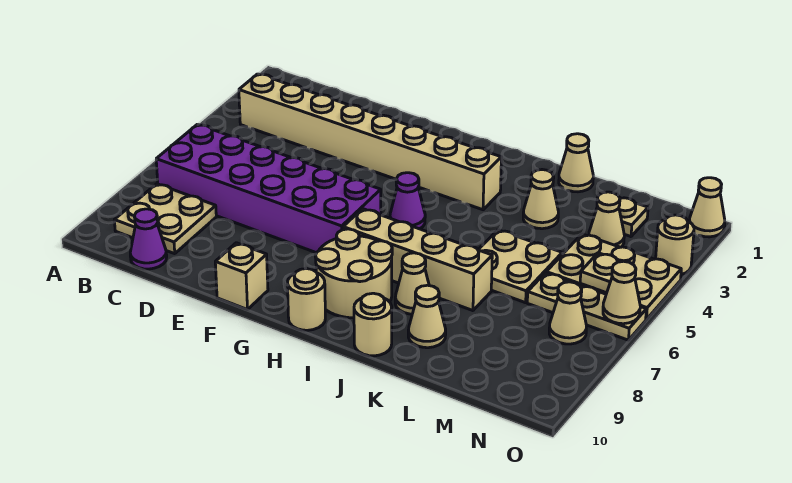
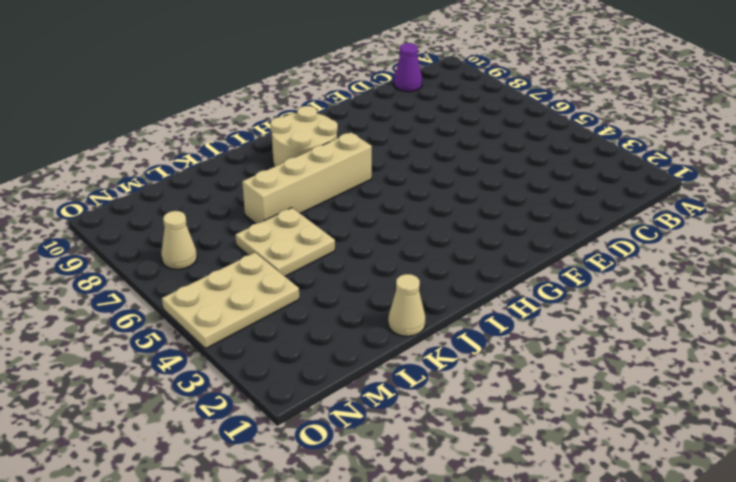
none -> tan 1x8 brick [239,74,501,210]
none -> purple 2x6 brick [156,124,381,253]
none -> tan 2x2 plate [114,184,216,254]

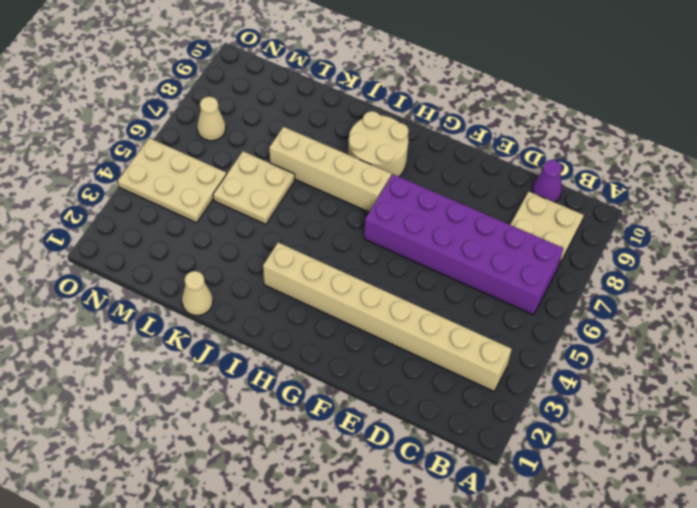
none -> tan 1x1 brick [215,243,268,310]
none -> purple 1x1 cone [390,173,425,229]
none -> tan 1x1 round brick [287,269,325,330]

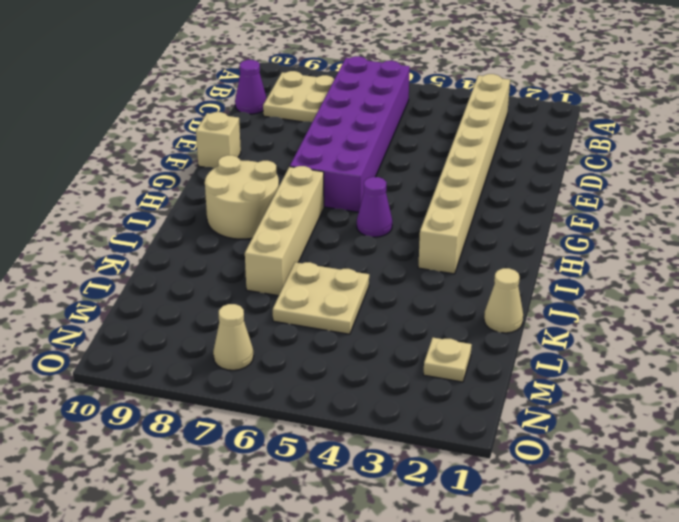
none -> tan 1x1 round brick [287,269,325,330]
none -> tan 1x1 cone [395,253,429,314]
none -> tan 1x1 round brick [354,293,392,356]

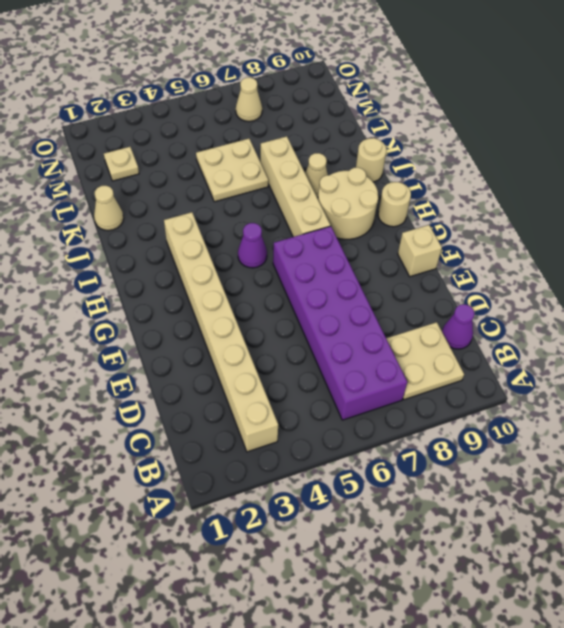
none -> tan 1x1 cone [523,170,558,229]
none -> tan 1x1 cone [408,285,446,348]
none -> tan 1x1 cone [589,192,624,247]

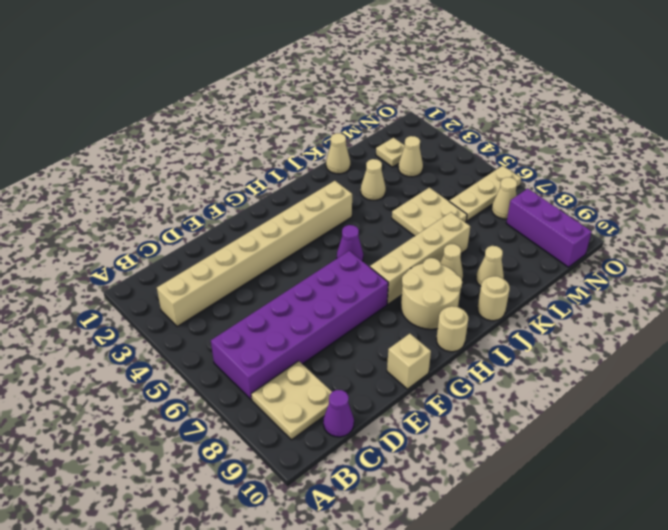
purple 1x3 brick [506,189,592,267] -> none
none -> tan 2x3 plate [546,234,681,319]
none -> tan 1x1 cone [689,178,725,237]
none -> tan 1x1 round brick [656,215,694,275]

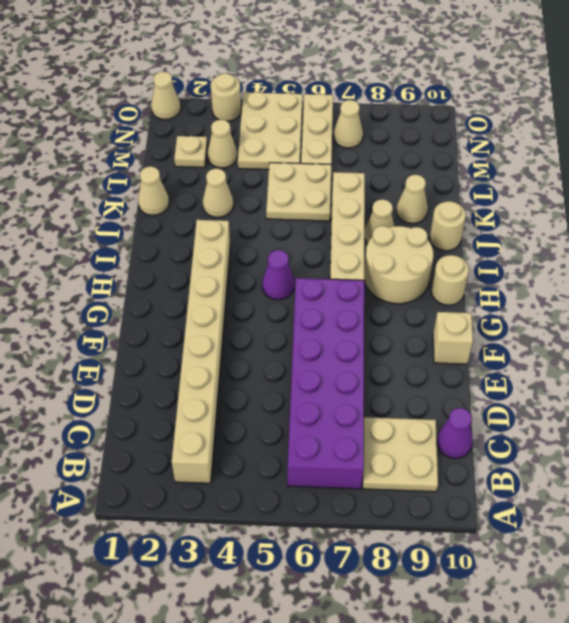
none -> tan 1x1 plate [580,253,623,293]
none -> tan 1x1 cone [603,261,640,324]

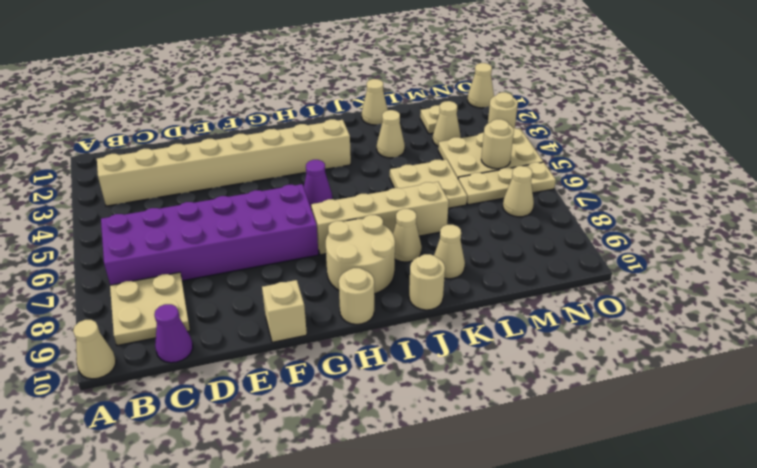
tan 1x1 cone [73,320,116,379] -> tan 1x1 cone moved to [603,261,640,324]
tan 1x1 round brick [481,119,514,169] -> tan 1x1 plate [580,253,623,293]

